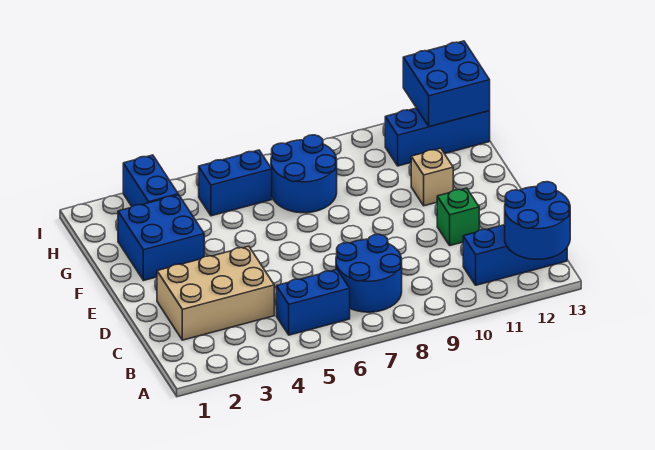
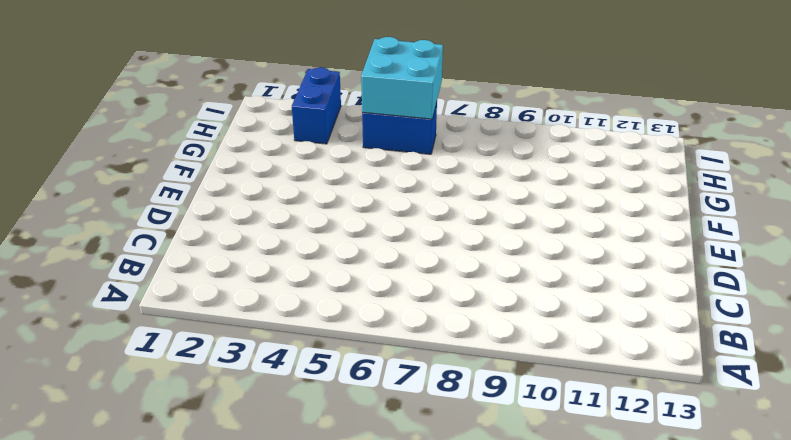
cyan 2x2 brick [361,37,443,119] -> none
none -> blue 1x2 brick [276,270,350,335]
none -> blue 2x2 round brick [336,234,402,312]
none -> blue 1x3 brick [463,225,567,285]

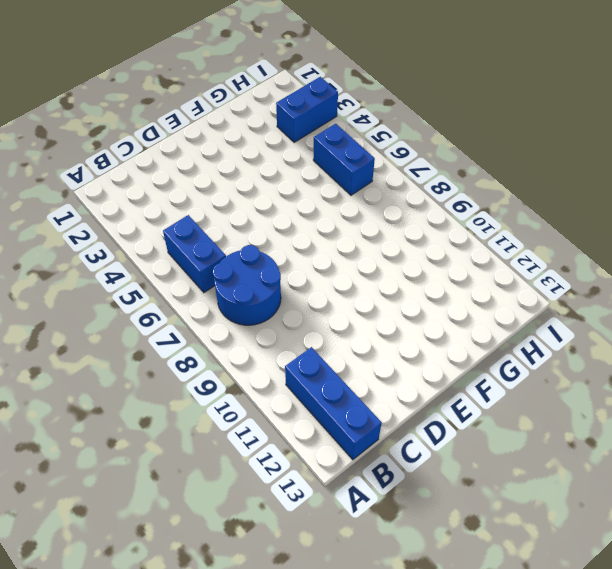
none -> tan 2x3 brick [157,246,274,340]
none -> green 1x1 brick [437,188,479,245]
none -> blue 2x2 brick [118,195,204,281]

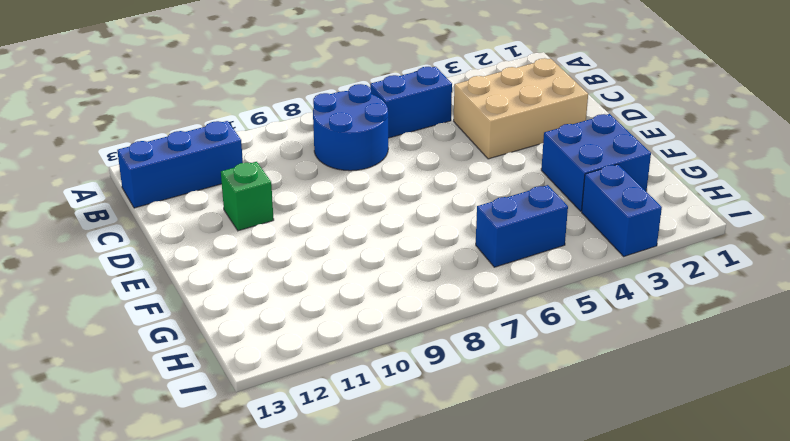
none -> tan 1x1 brick [411,148,453,206]
none -> blue 2x2 round brick [271,135,337,213]
none -> blue 1x3 brick [385,108,490,166]

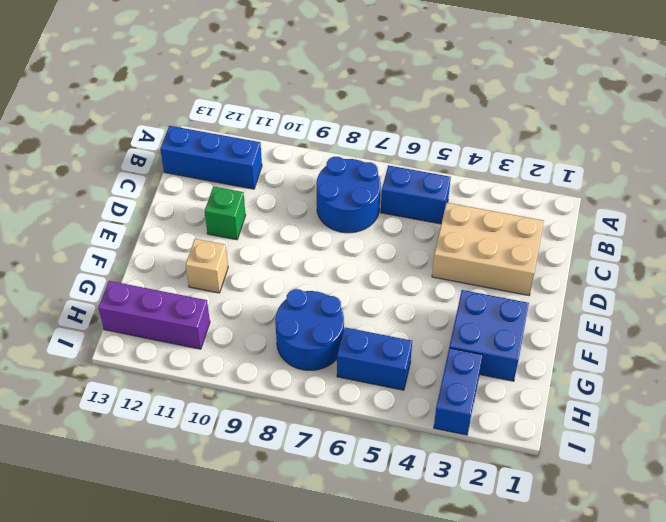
purple 1x3 brick [98,281,210,349] -> blue 1x3 brick [385,108,490,166]
none -> blue 2x2 round brick [505,182,570,259]
none -> blue 2x2 brick [403,41,490,127]

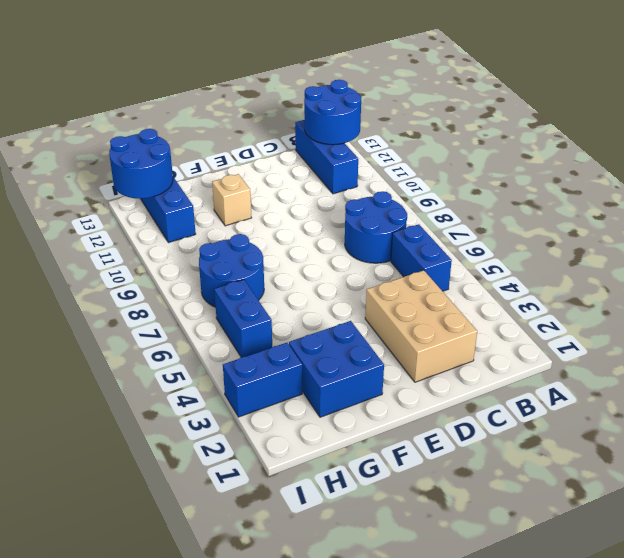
blue 2x2 round brick [109,129,173,199] -> blue 2x2 brick [403,41,490,127]
none -> green 1x1 brick [437,188,479,245]

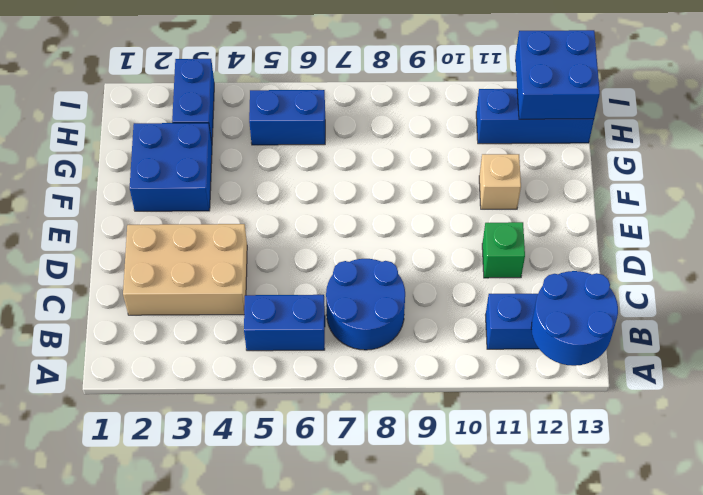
none -> blue 2x2 round brick [271,135,337,213]

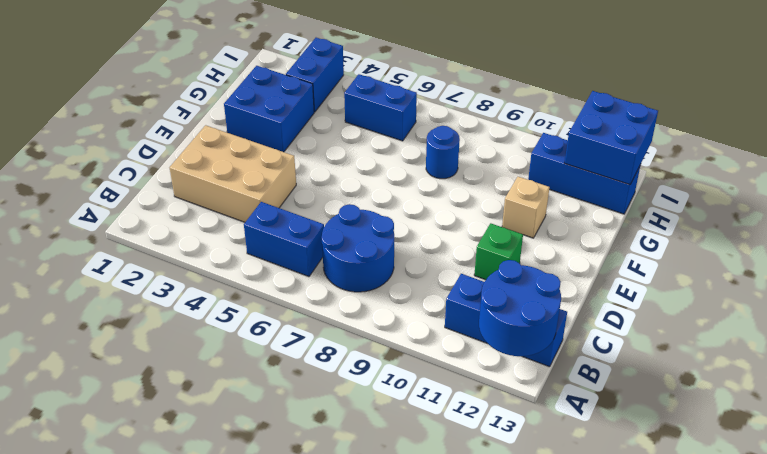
blue 1x1 round brick [426,126,460,179] -> blue 2x2 round brick [271,135,337,213]

